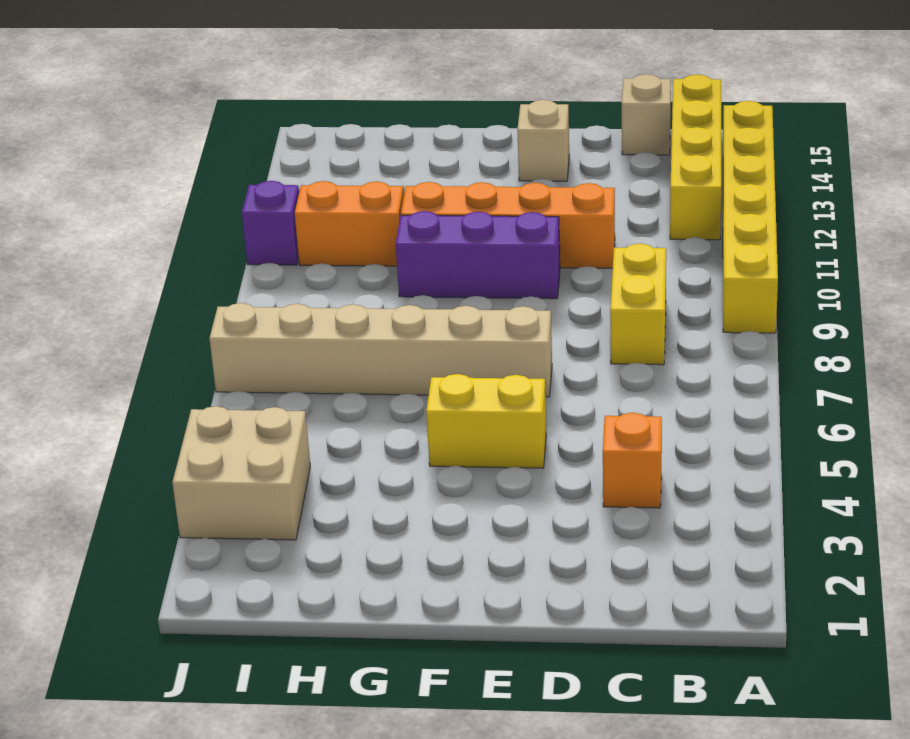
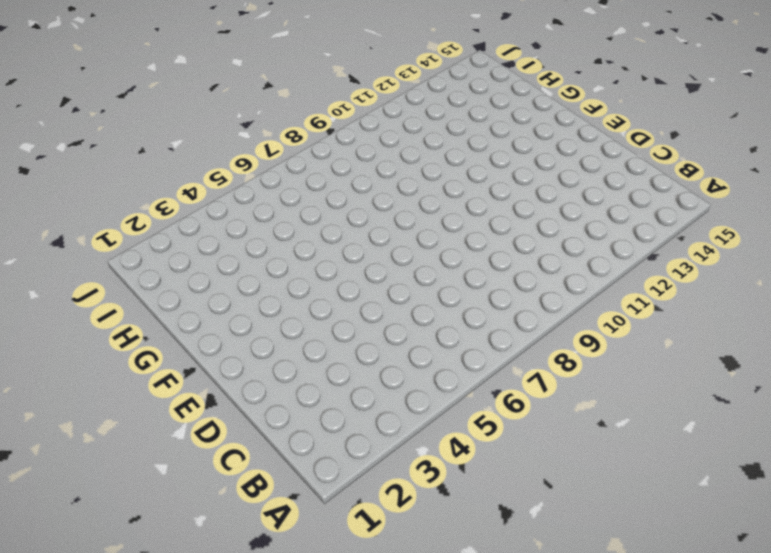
none -> yellow 1x6 brick [723,101,778,333]
none -> yellow 1x4 brick [670,74,721,240]
none -> orange 1x1 brick [603,413,662,508]

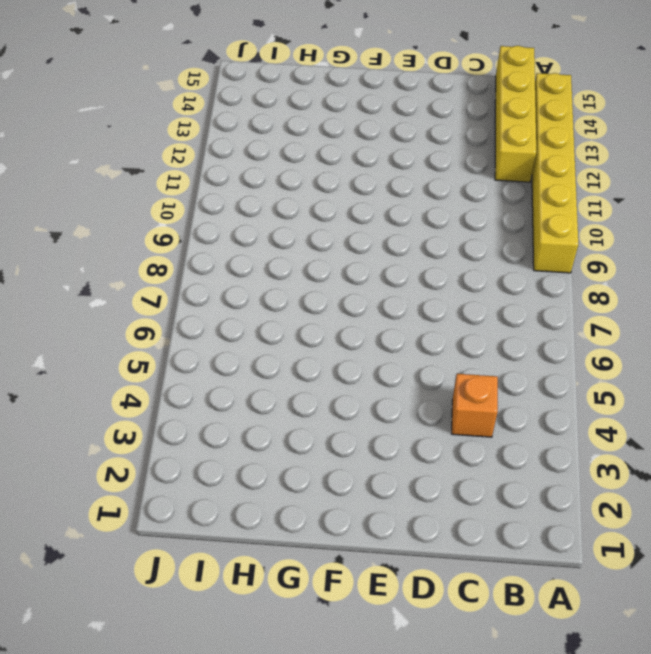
none -> yellow 1x2 brick [610,244,666,365]
none -> tan 1x1 brick [622,74,671,155]
none -> orange 1x4 brick [401,182,615,268]

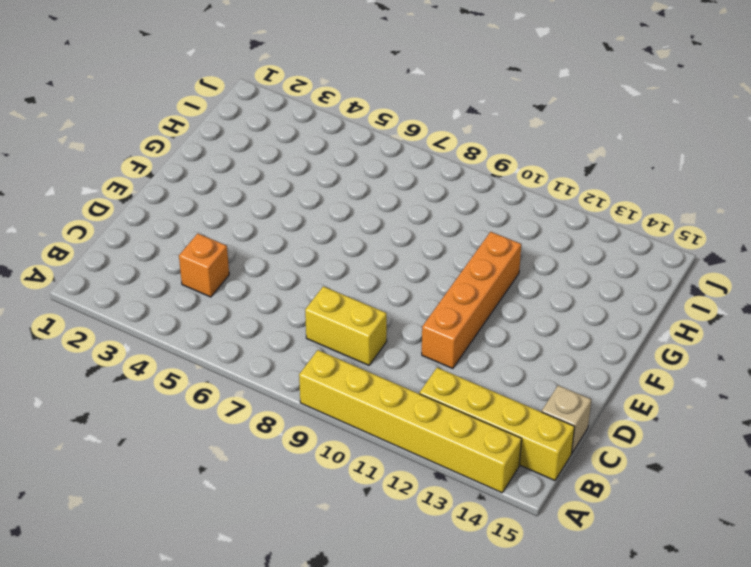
none -> yellow 1x2 brick [426,374,546,468]
none -> tan 1x6 brick [209,303,552,397]
none -> purple 1x3 brick [396,211,560,299]

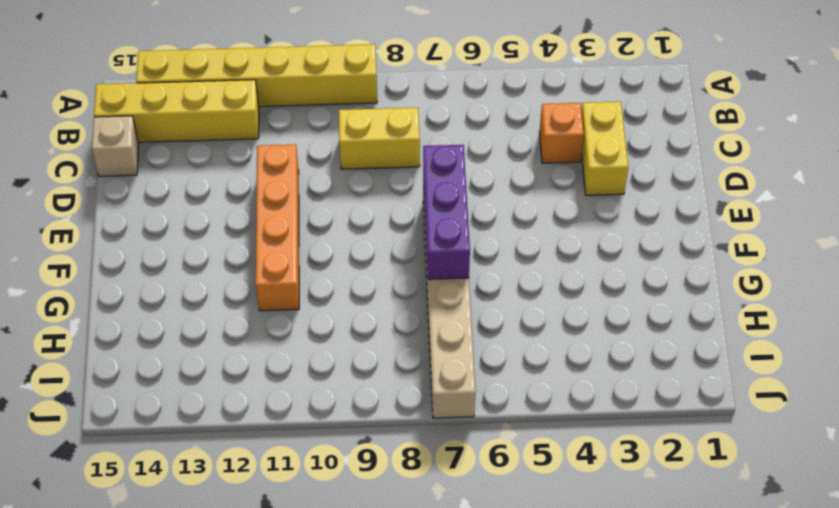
yellow 1x2 brick [581,102,628,195] -> yellow 1x2 brick moved to [426,374,546,468]
purple 1x3 brick [423,145,470,279] -> purple 1x3 brick moved to [396,211,560,299]
none -> tan 1x1 brick [517,100,569,181]
none -> orange 1x2 brick [295,181,404,266]
none -> tan 2x2 brick [172,406,310,540]

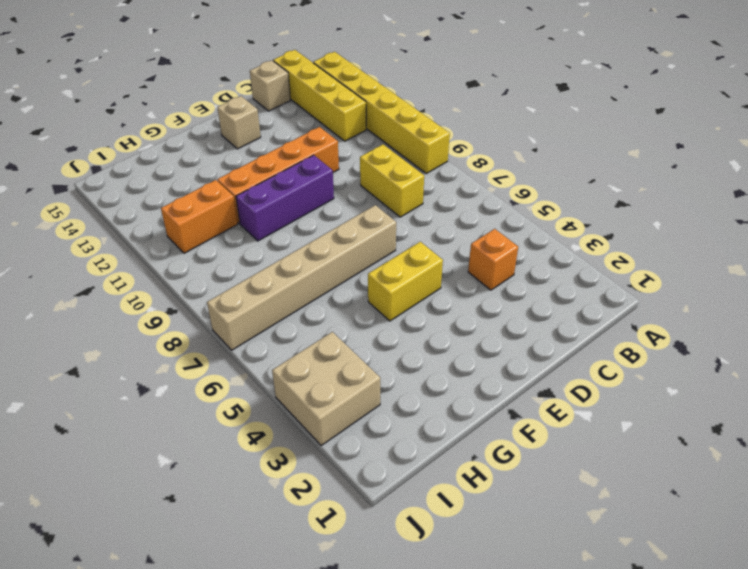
none -> purple 1x1 brick [242,181,299,265]

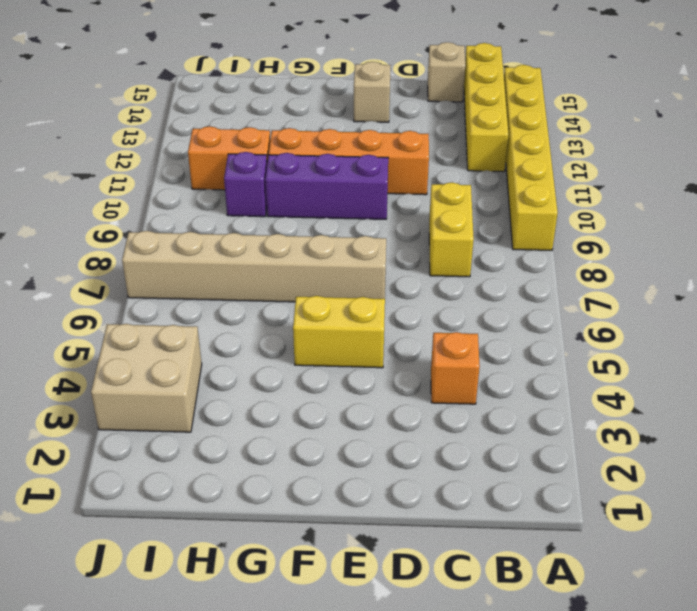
purple 1x1 brick [224,152,267,217] -> purple 1x1 brick moved to [242,181,299,265]

